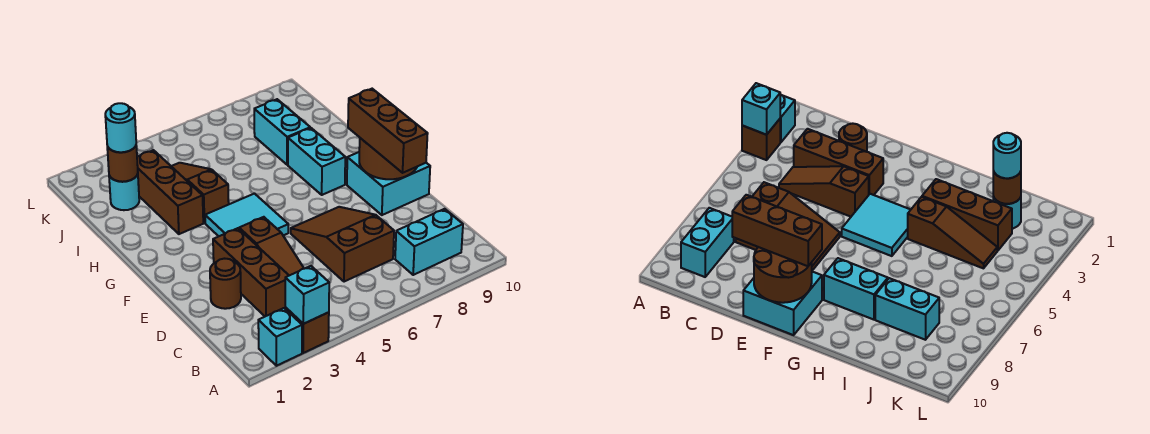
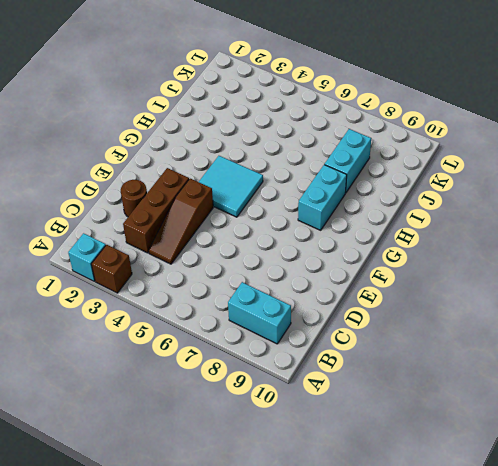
none -> brown 2x3 slope [291,207,394,282]
none -> cyan 2x2 brick [347,152,430,215]
none -> brown 1x3 brick [137,150,203,234]

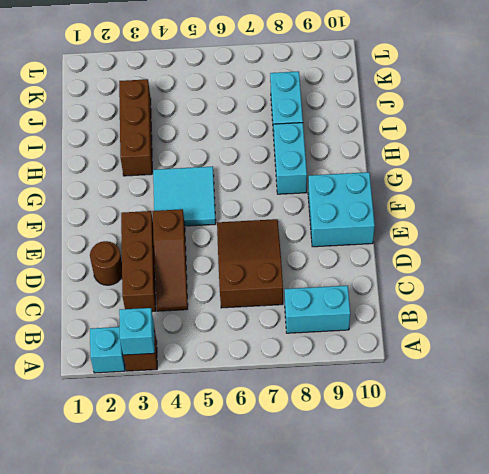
none -> brown 1x3 slope [171,163,229,223]
none -> cyan 1x1 round brick [109,174,139,210]
none -> brown 2x2 round brick [359,138,417,179]

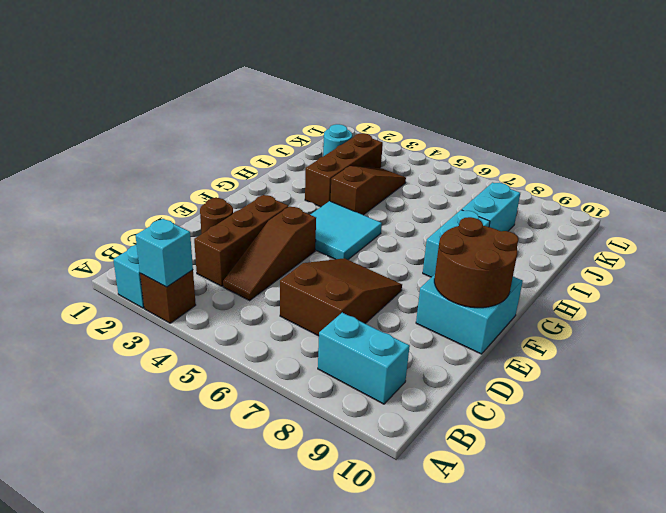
none -> brown 1x1 round brick [107,146,138,182]
none -> brown 1x3 brick [348,89,428,173]
none -> cyan 1x1 round brick [105,103,136,152]

